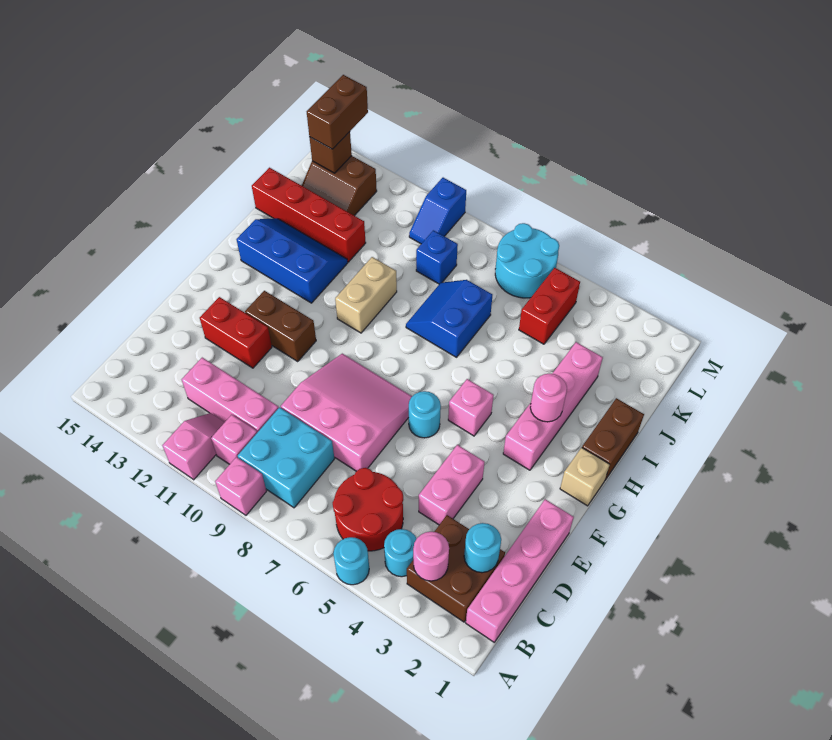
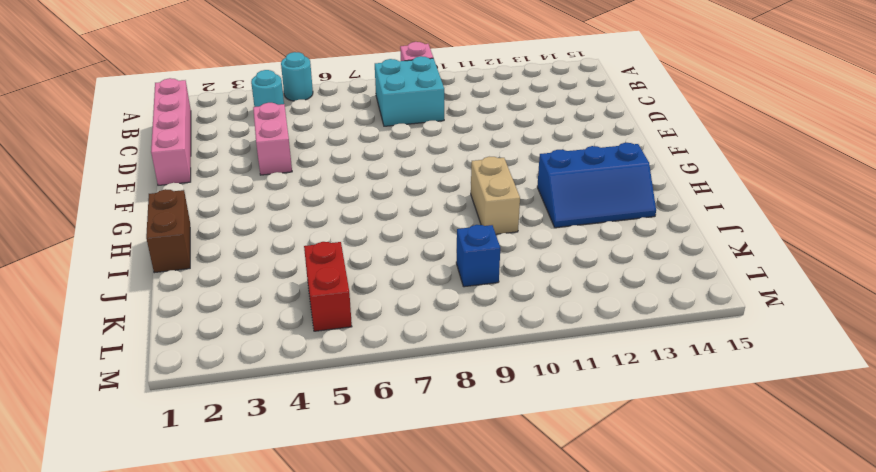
none -> pink 1x2 slope [162,413,225,480]
none -> brown 2x2 brick [407,515,505,622]
none -> red 2x2 round brick [333,468,403,551]
none -> pink 1x1 brick [211,415,257,464]

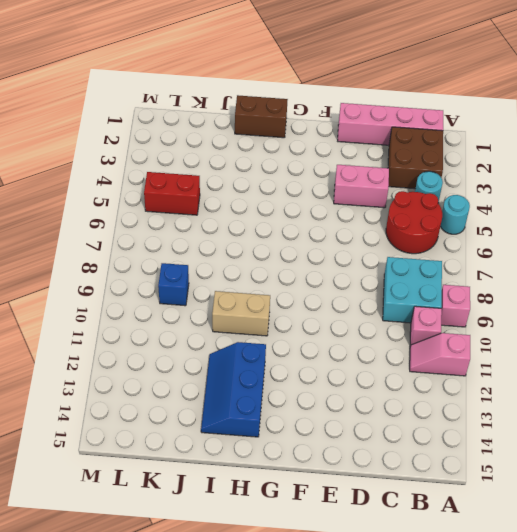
none -> pink 1x3 brick [182,358,279,432]
none -> pink 3x3 slope [281,354,412,471]
none -> red 1x2 brick [200,297,272,368]
none -> cyan 1x1 round brick [409,391,441,438]

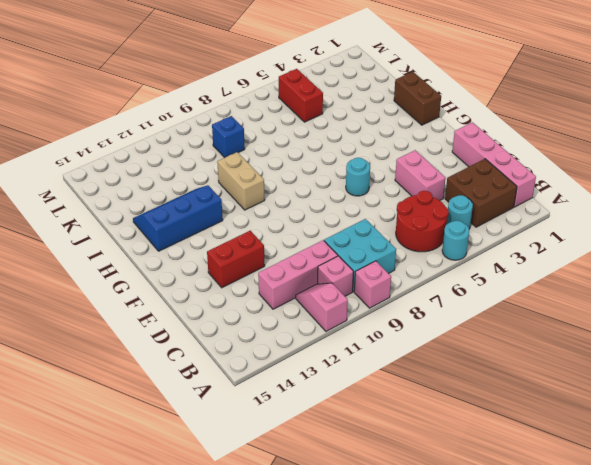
none -> pink 3x3 slope [281,354,412,471]
none -> brown 1x2 brick [245,291,316,361]
none -> tan 1x1 brick [560,448,610,506]
none -> pink 1x4 brick [503,342,603,470]

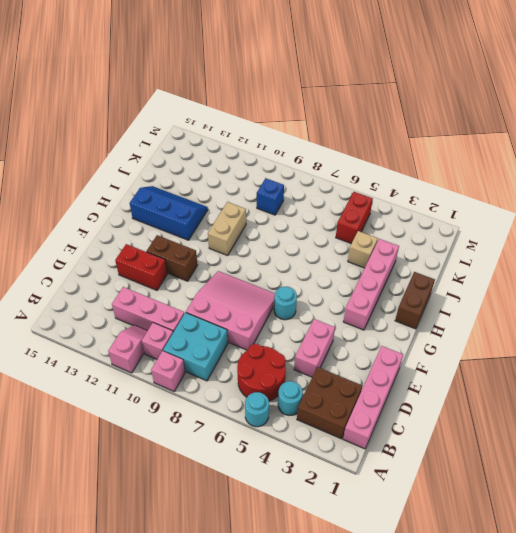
tan 1x1 brick [348,231,378,268] -> tan 1x1 brick moved to [560,448,610,506]
none -> pink 1x1 brick [448,379,494,436]
none -> blue 2x2 slope [406,280,492,357]
none -> red 1x4 brick [252,168,366,262]
none -> brown 2x2 slope [302,156,377,216]

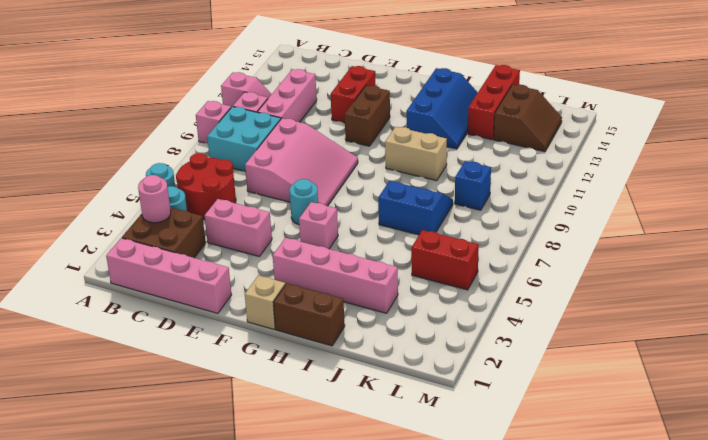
red 1x3 brick [468,65,520,140] -> red 1x4 brick [252,168,366,262]
brown 2x2 slope [494,85,562,152] -> brown 2x2 slope turned to [302,156,377,216]
none -> cyan 2x2 round brick [495,223,559,298]
none -> blue 1x2 slope [409,178,466,244]
none -> cyan 1x1 round brick [464,523,501,573]
none -> pink 1x1 round brick [530,374,567,422]

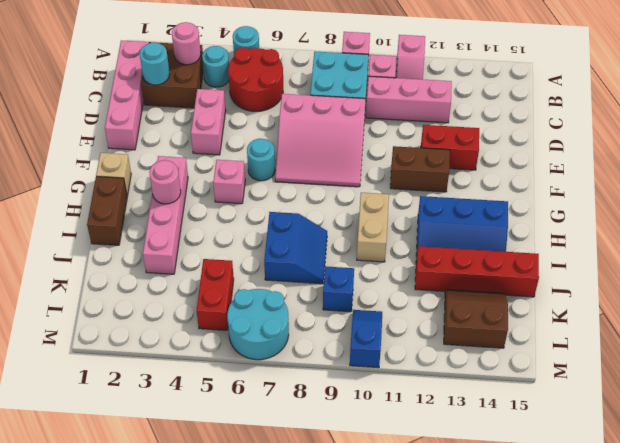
none -> brown 1x1 brick [309,132,352,173]
none -> brown 1x2 brick [307,75,368,149]

